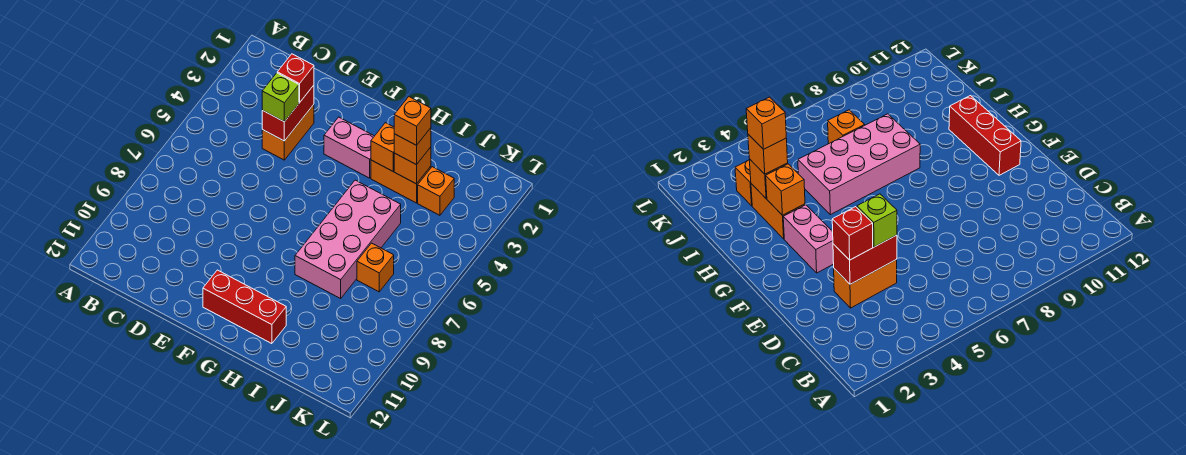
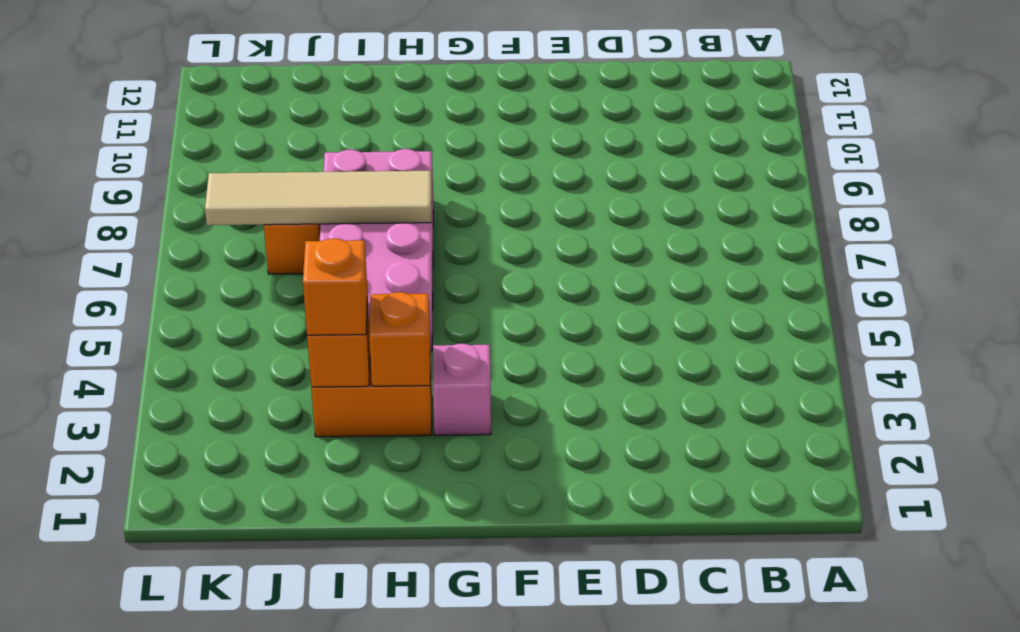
pink 1x1 brick [433,344,491,435] -> pink 1x2 brick [324,117,374,178]
tan 1x4 tile [205,171,432,225] -> none
none -> orange 1x2 brick [262,105,314,160]
none -> red 1x3 brick [203,270,286,344]
none -> orange 1x1 brick [418,167,454,215]

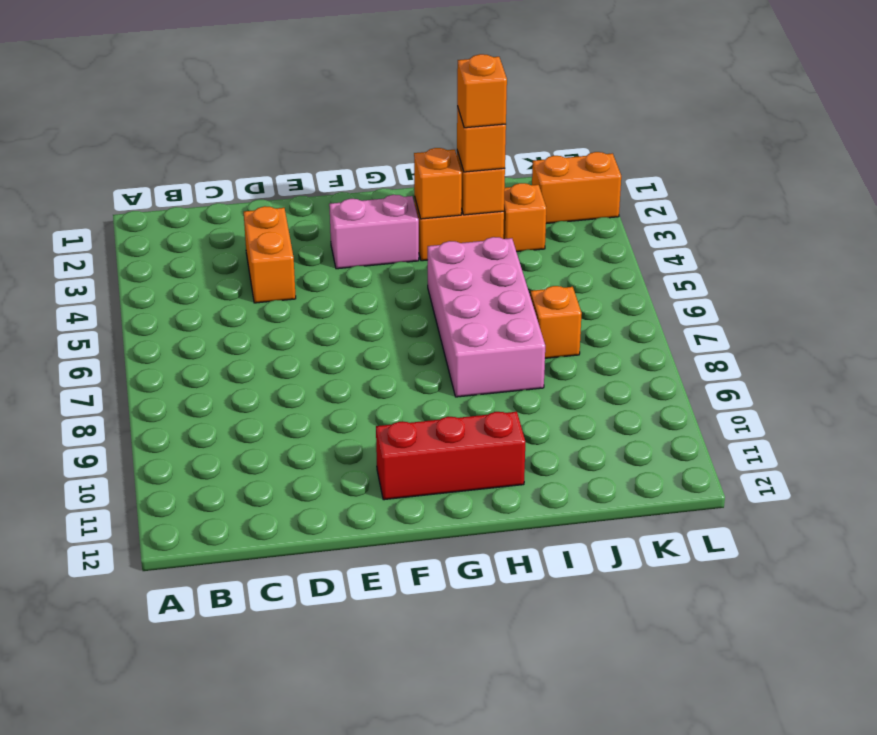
orange 1x2 brick [532,152,621,224] -> none
none -> red 1x2 brick [262,85,314,141]
none -> red 1x1 brick [277,54,314,103]
none -> lime 1x1 brick [262,73,299,122]

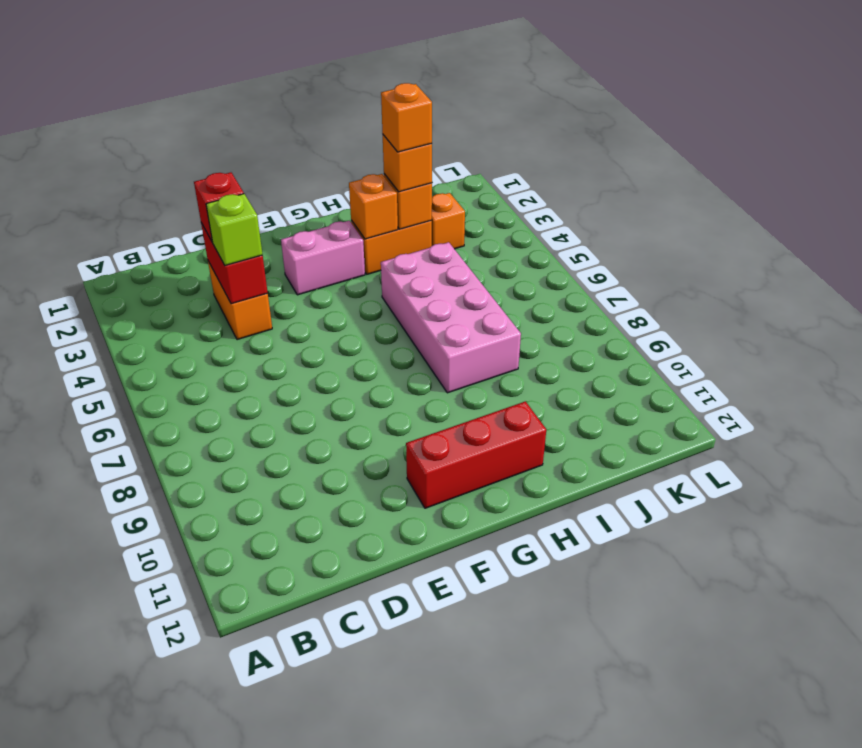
none -> orange 1x1 brick [357,243,394,292]

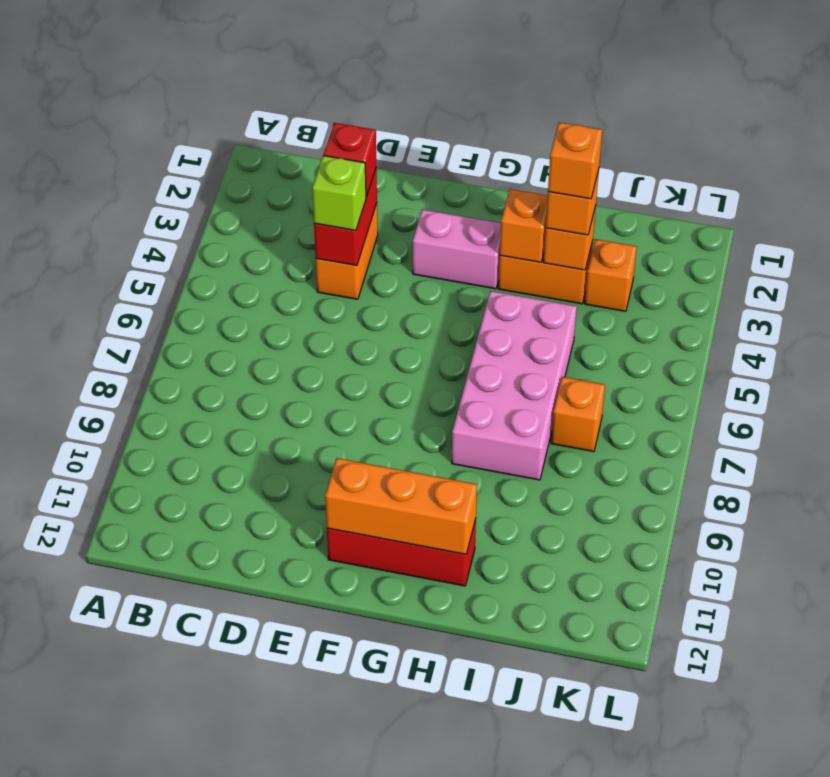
orange 1x3 brick [325,458,477,554] -> none

